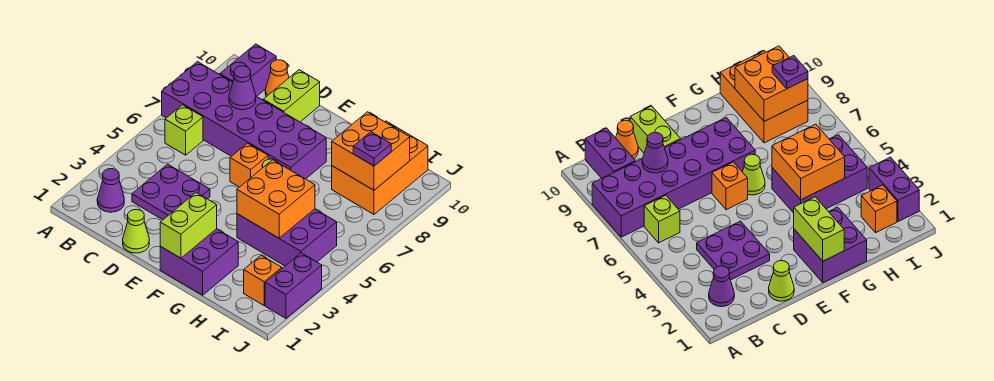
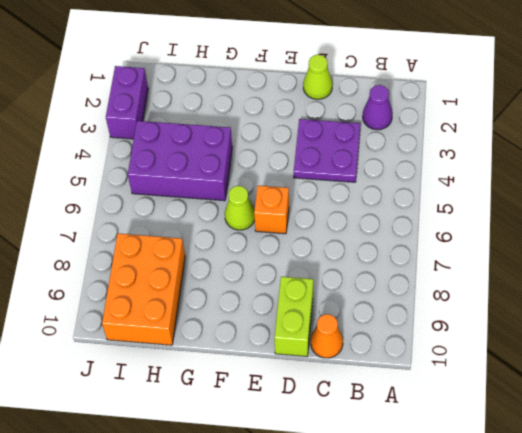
none -> purple 2x6 brick [162,62,326,179]
none -> lime 1x1 brick [165,105,203,155]
none -> purple 1x2 brick [220,44,276,96]

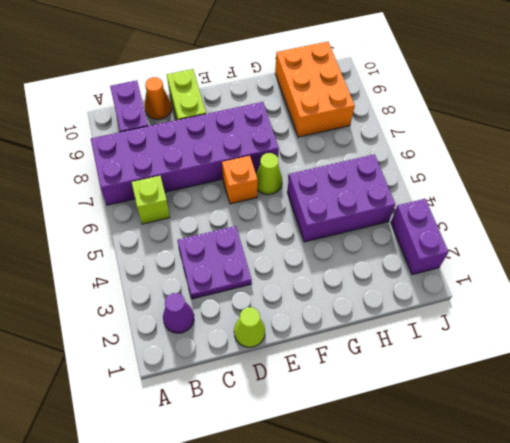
none -> purple 2x2 brick [160,229,238,295]
none -> orange 1x1 brick [244,255,282,305]
none -> purple 1x1 cone [229,66,256,110]

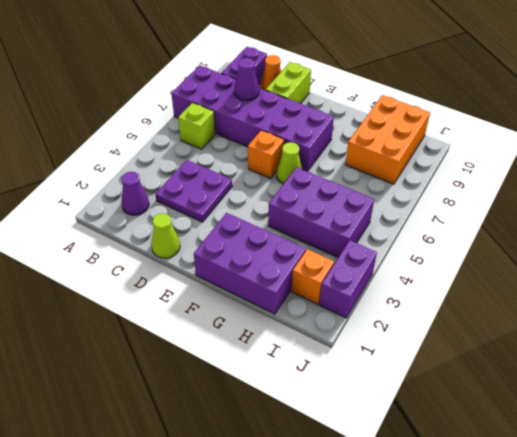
purple 2x3 brick [194,213,306,314] -> purple 2x2 brick [160,229,238,295]
none -> lime 1x2 brick [160,193,217,258]
none -> orange 2x2 brick [237,160,315,238]
none -> orange 2x2 brick [332,112,410,190]

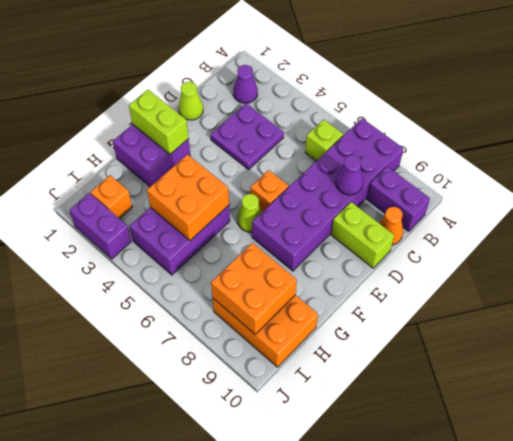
none -> purple 1x1 plate [353,132,391,166]

